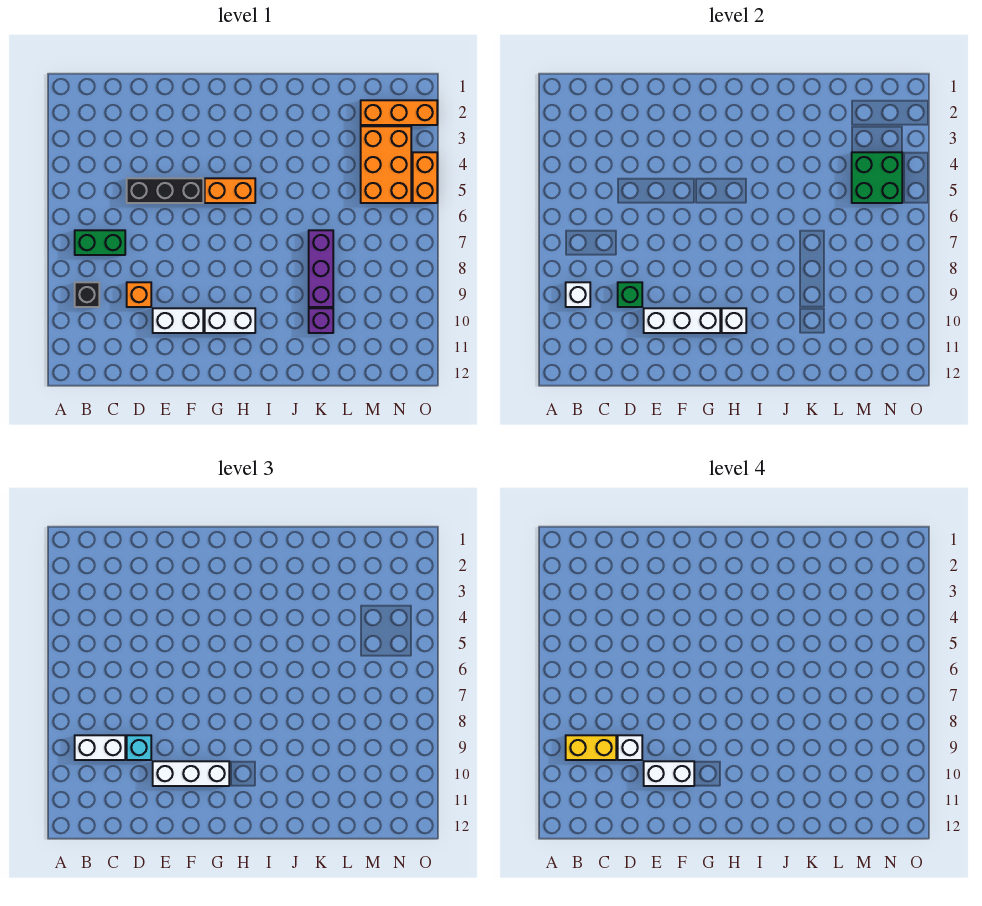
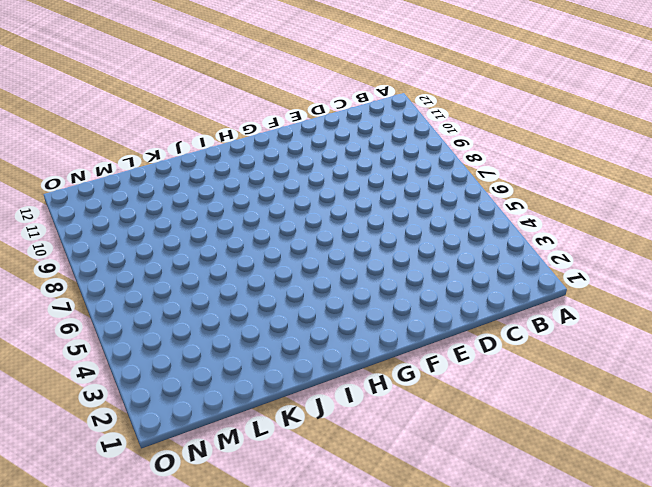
none -> green 1x2 brick [75,230,125,255]
none -> black 1x1 brick [75,282,99,307]
none -> black 1x3 brick [127,178,203,203]

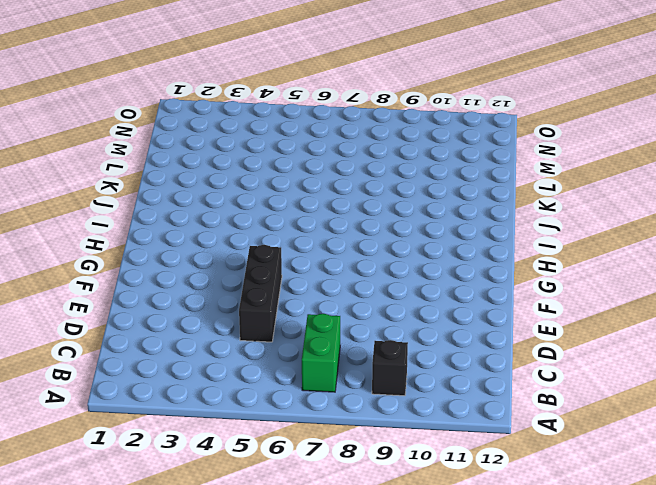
none -> orange 1x1 brick [127,282,151,307]
none -> white 1x2 brick [153,308,203,333]
none -> orange 1x2 brick [205,178,255,203]

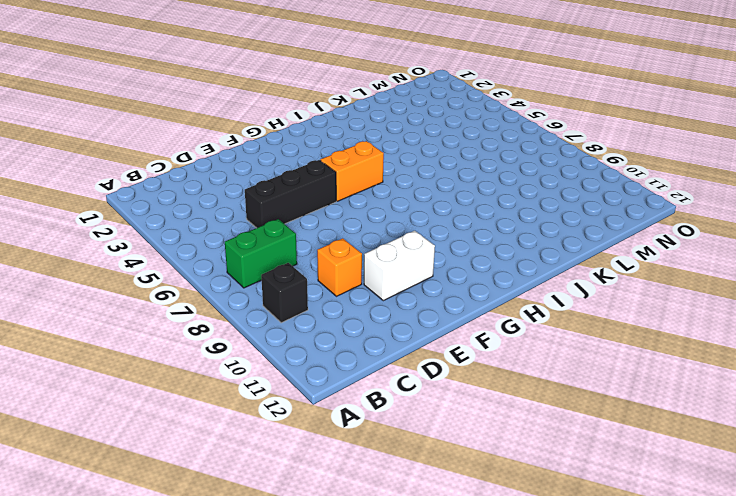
none -> white 1x2 brick [205,308,255,333]
none -> purple 1x3 brick [309,230,333,307]
none -> purple 1x1 brick [309,308,333,333]

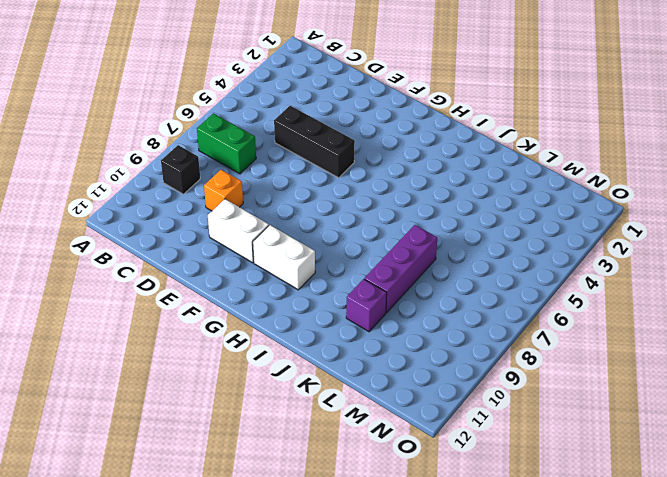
none -> orange 1x2 brick [205,178,255,203]
none -> orange 1x3 brick [361,100,437,125]
none -> orange 2x3 brick [361,126,411,203]

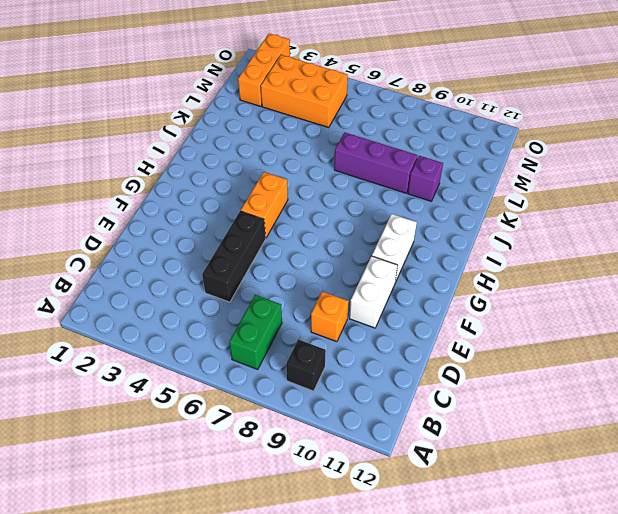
none -> orange 1x2 brick [413,152,437,203]
none -> white 1x1 brick [566,282,590,307]
none -> green 1x1 brick [618,282,642,307]

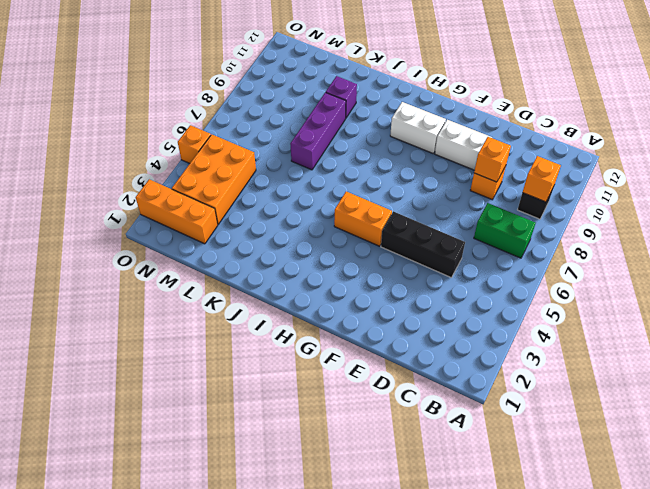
orange 1x1 brick [523,156,561,202] -> white 1x1 brick [566,282,590,307]
orange 1x1 brick [474,137,511,182] -> green 1x1 brick [618,282,642,307]
orange 1x1 brick [178,125,211,163] -> orange 1x2 brick [413,152,437,203]
none -> white 1x3 brick [644,308,720,333]
none -> white 1x1 brick [722,308,746,333]
none -> green 2x2 brick [852,152,902,203]

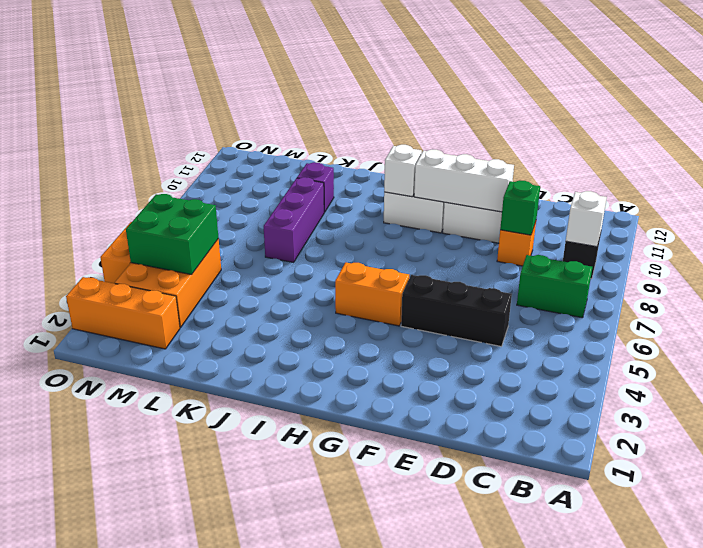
none -> white 1x2 brick [75,735,125,760]
none -> cyan 1x1 brick [127,735,151,760]
none -> white 1x3 brick [153,761,229,786]

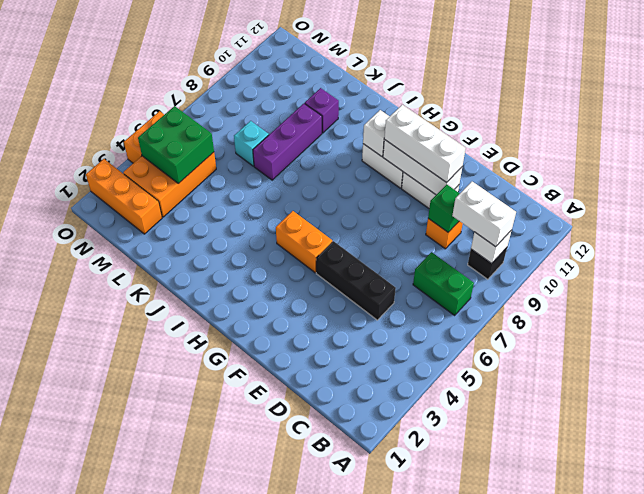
cyan 1x1 brick [234,121,269,166] -> cyan 1x1 brick moved to [127,735,151,760]
none -> yellow 1x2 brick [566,735,616,760]
none -> white 1x1 brick [618,735,642,760]
none -> white 1x2 brick [644,761,694,786]

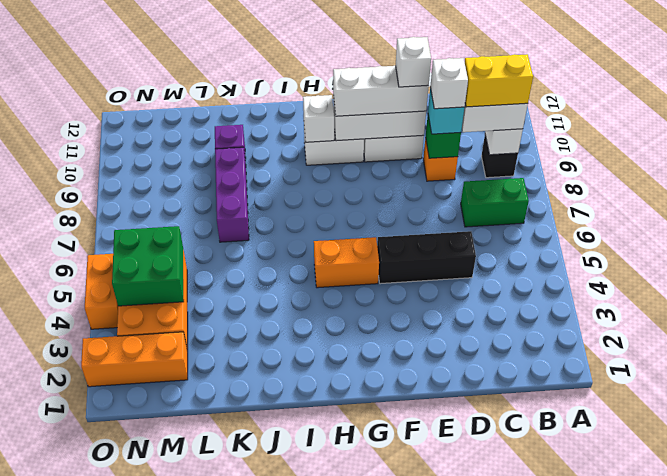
white 1x1 brick [396,37,431,87] -> white 1x2 brick [644,761,694,786]

